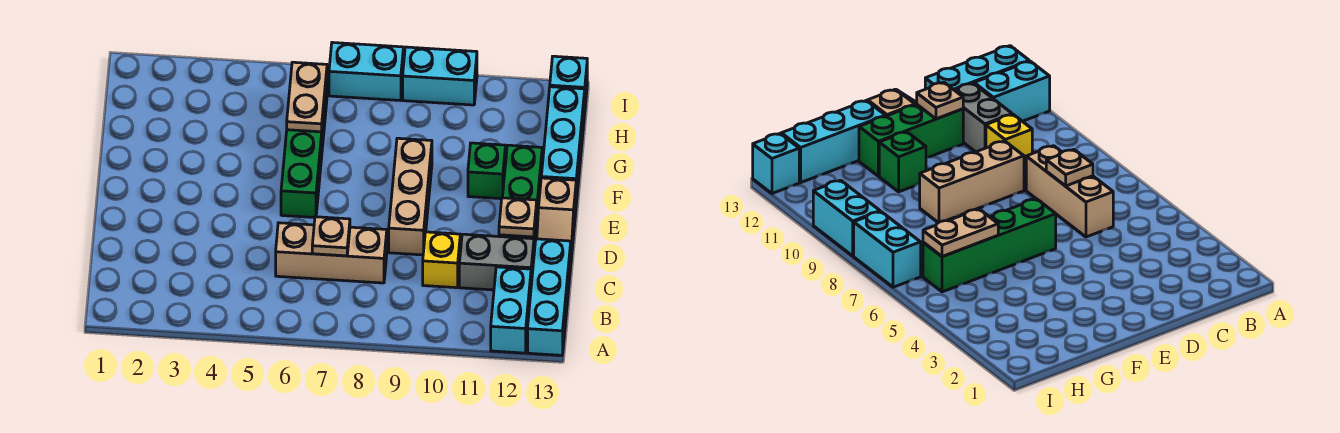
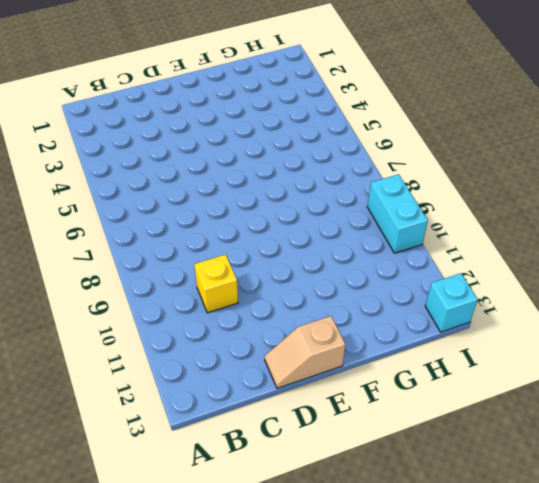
none -> cyan 1x2 brick [491,267,531,353]
none -> cyan 1x3 brick [528,239,571,355]
none -> tan 1x3 brick [276,223,387,283]

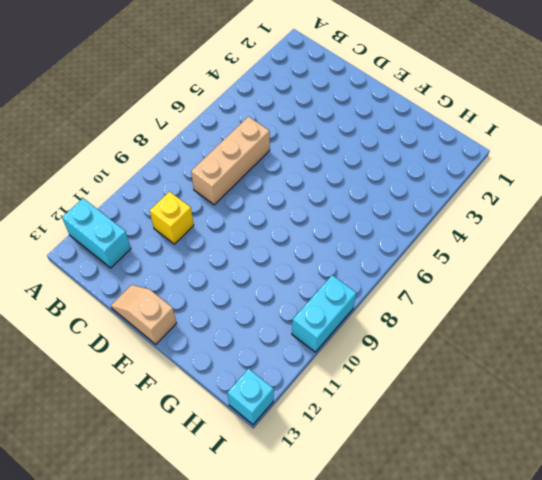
none -> cyan 1x3 brick [528,239,571,355]
none -> grey 1x2 brick [459,234,534,290]
none -> tan 1x3 brick [389,138,432,255]

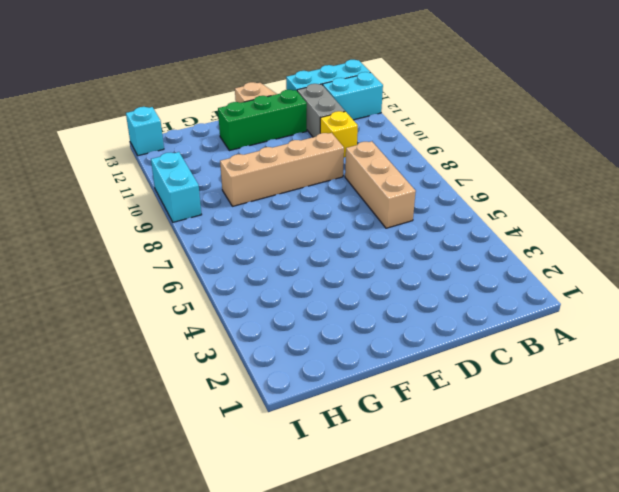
tan 1x4 brick [220,133,344,206] -> tan 1x3 brick [389,138,432,255]
none -> green 1x4 brick [281,80,327,218]
none -> green 1x1 brick [468,143,506,199]
none -> cyan 1x3 brick [541,87,585,202]

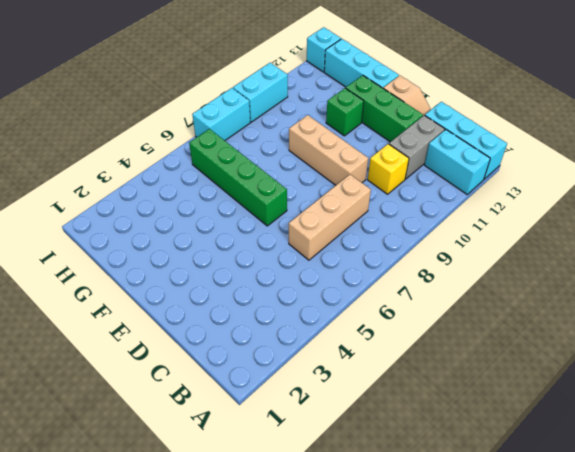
none -> tan 1x1 plate [312,217,350,256]
none -> tan 1x1 plate [499,198,537,237]
none -> tan 1x2 plate [287,62,327,132]

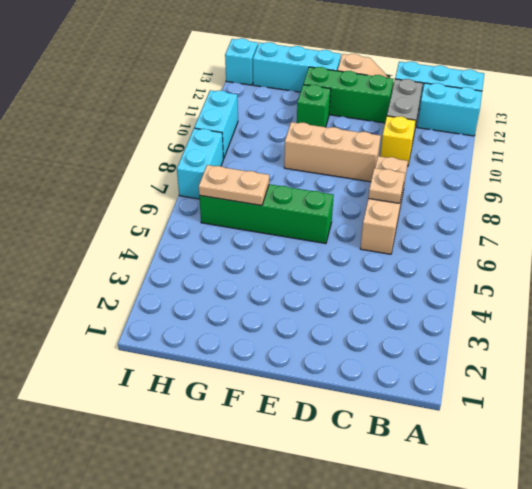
none -> tan 1x1 plate [499,198,537,237]

